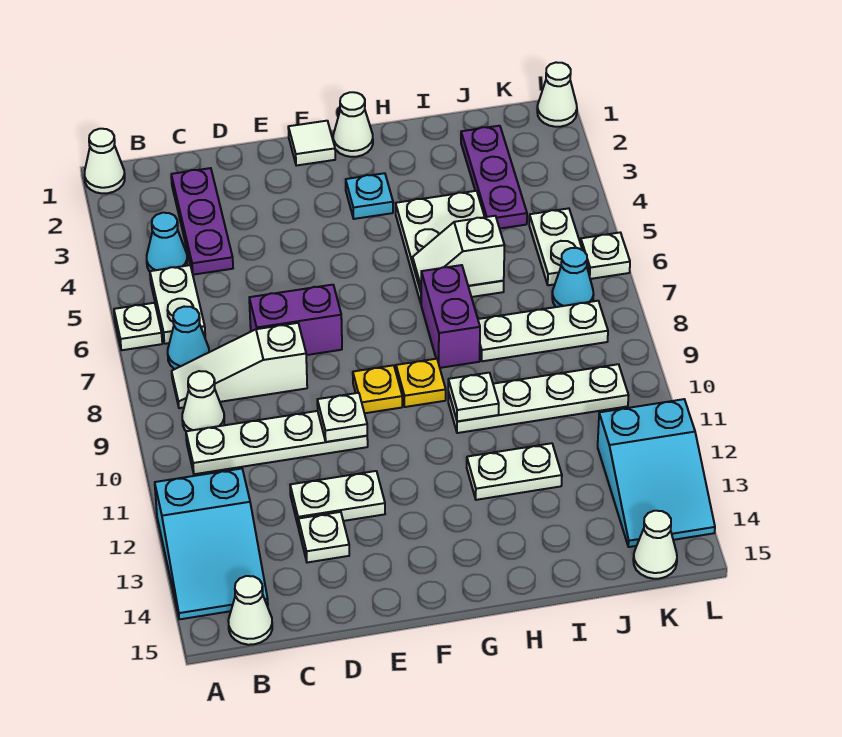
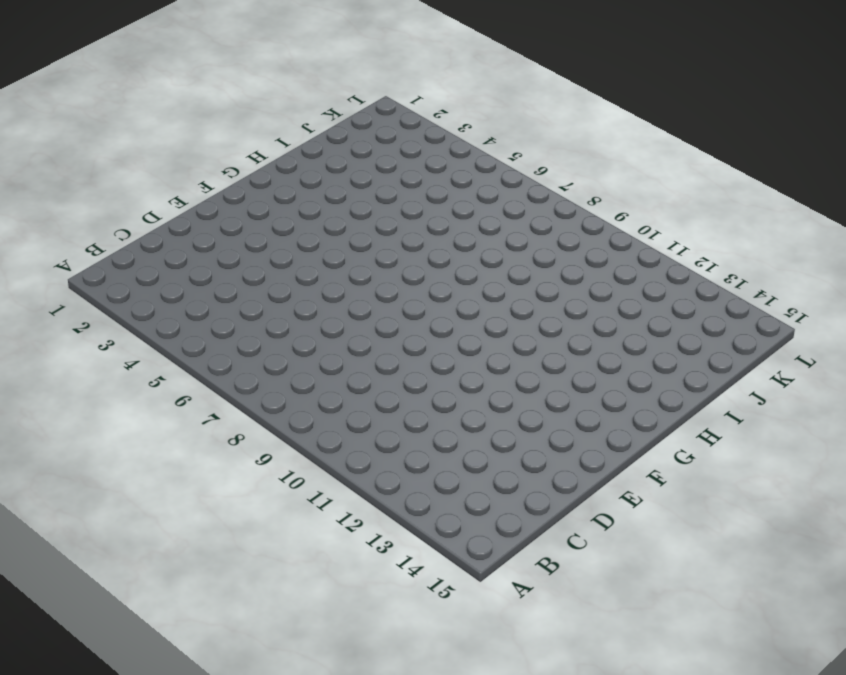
none -> white 1x1 cone [85,129,125,193]
none -> white 1x1 plate [114,303,162,350]
none -> cyan 2x3 slope [155,468,268,619]
none -> cyan 1x1 cone [147,213,187,271]

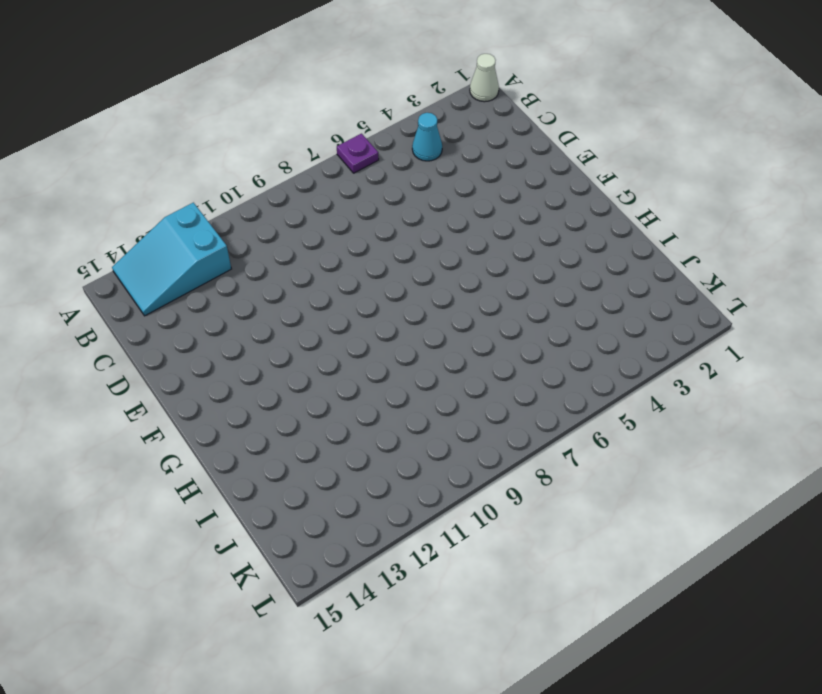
purple 1x1 plate [337,134,379,173] -> white 1x1 plate [114,303,162,350]
none -> white 1x2 plate [150,265,205,344]
none -> cyan 1x1 cone [168,307,209,369]
none -> white 1x3 slope [172,323,307,408]
none -> white 1x1 cone [182,371,224,431]

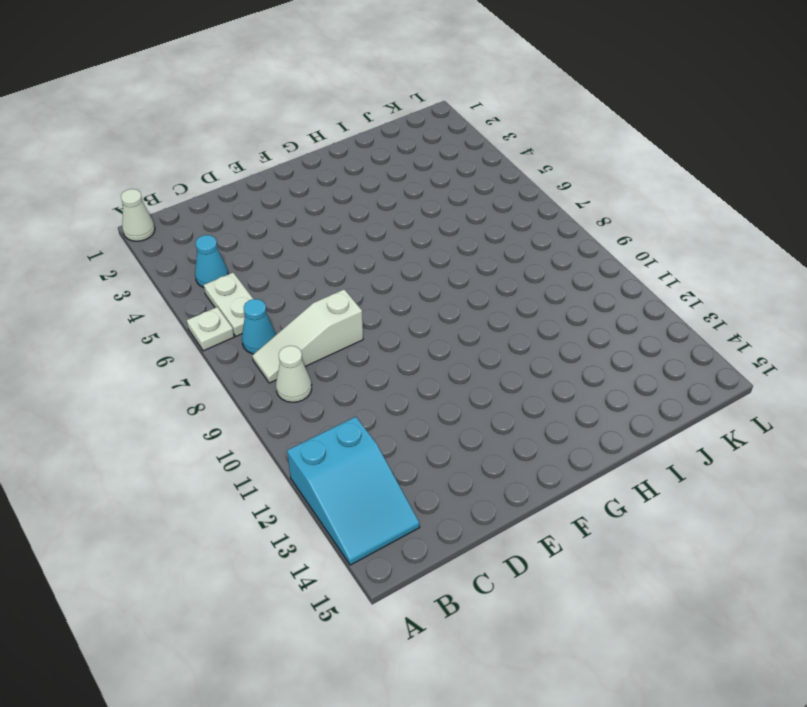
none -> white 1x4 plate [186,411,368,474]
none -> white 1x1 cone [228,576,272,645]
none -> purple 1x3 plate [171,168,233,275]
none -> purple 1x2 brick [249,285,342,355]

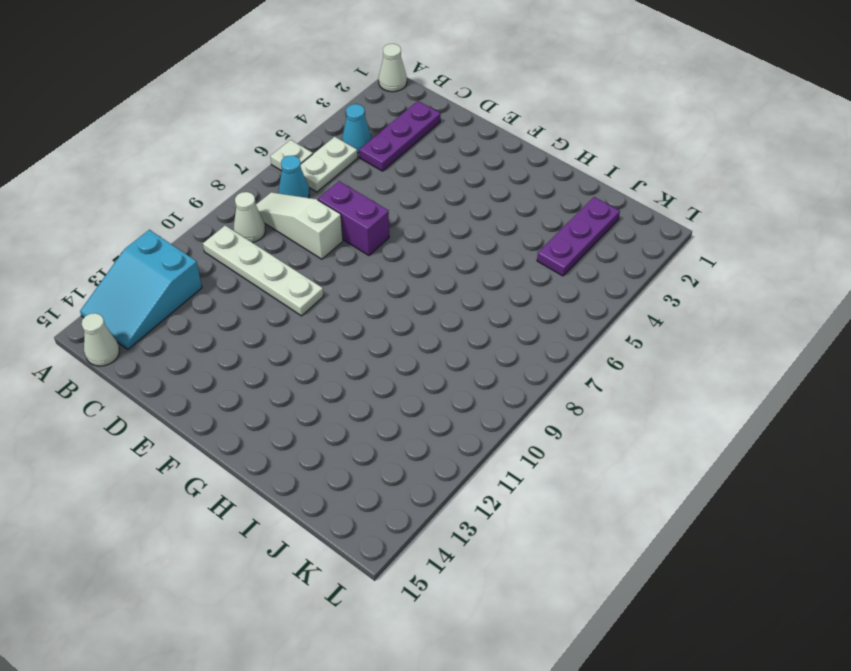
none -> white 1x2 plate [290,471,385,528]
none -> white 1x1 plate [298,512,349,563]
none -> white 1x1 tile [288,121,335,166]
none -> yellow 1x1 plate [353,365,402,413]

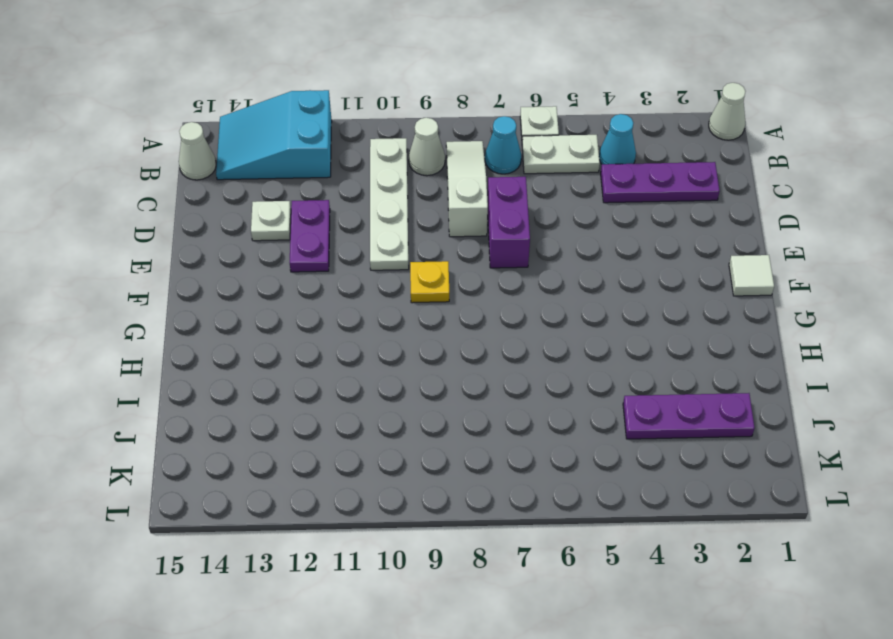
purple 1x2 plate [290,200,330,272] -> white 1x2 plate [290,471,385,528]
none -> white 1x1 cone [333,92,373,157]
none -> cyan 1x1 plate [346,173,393,219]
none -> yellow 1x1 plate [396,359,446,407]
none -> white 2x3 plate [396,191,504,303]

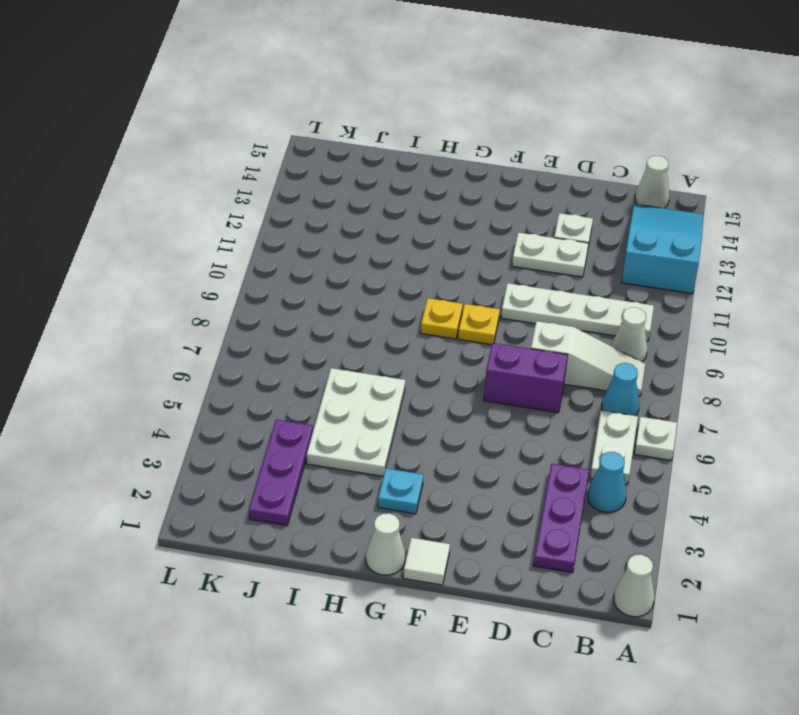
none -> purple 1x2 brick [421,265,480,368]
none -> white 1x4 plate [448,364,629,433]
none -> white 1x2 plate [467,443,562,500]
none -> white 1x3 plate [478,301,608,361]

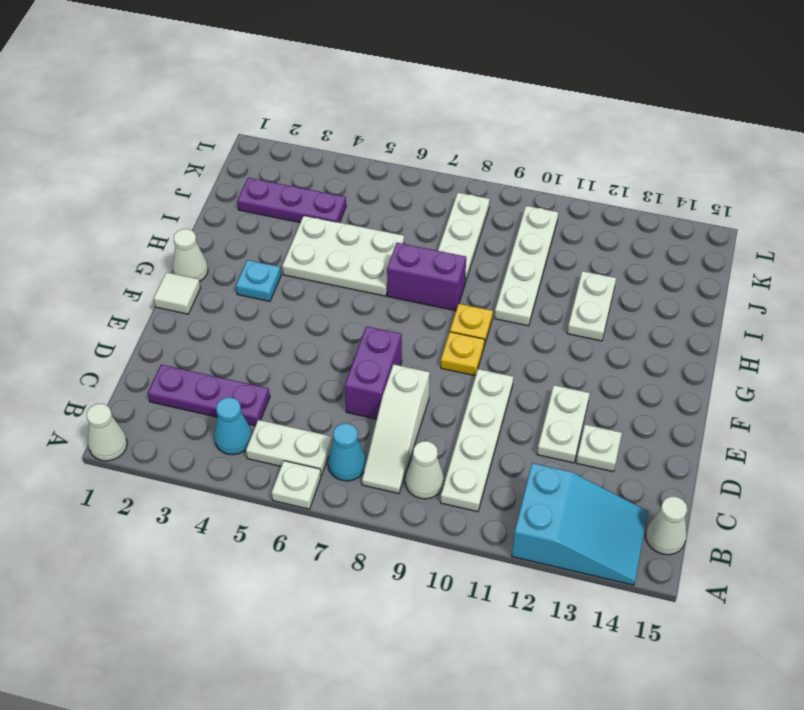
none -> white 1x2 plate [529,208,588,285]
none -> cyan 1x1 cone [552,248,594,307]
none -> cyan 2x3 slope [598,399,715,547]
none -> white 1x1 cone [633,511,677,579]

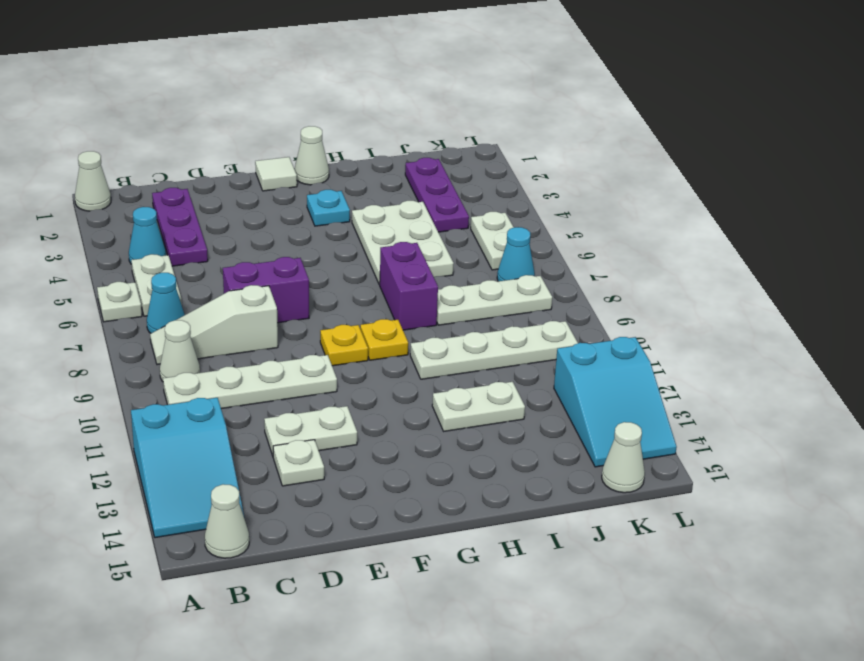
none -> white 1x1 cone [537,62,577,127]
none -> white 1x1 plate [581,233,630,279]
none -> white 1x1 plate [317,393,367,442]
none -> white 1x2 slope [413,216,504,292]

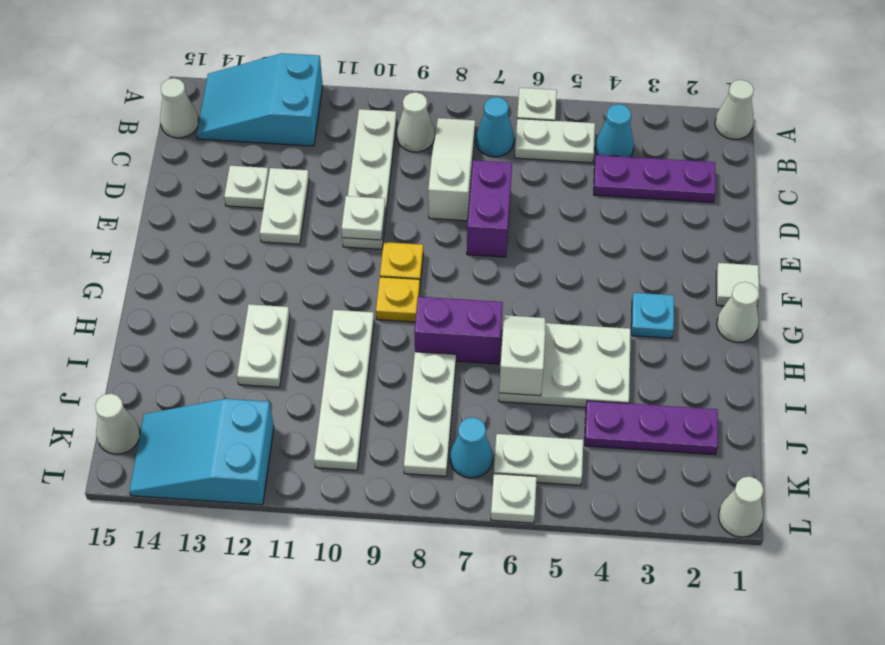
none -> white 1x1 plate [448,373,499,421]

